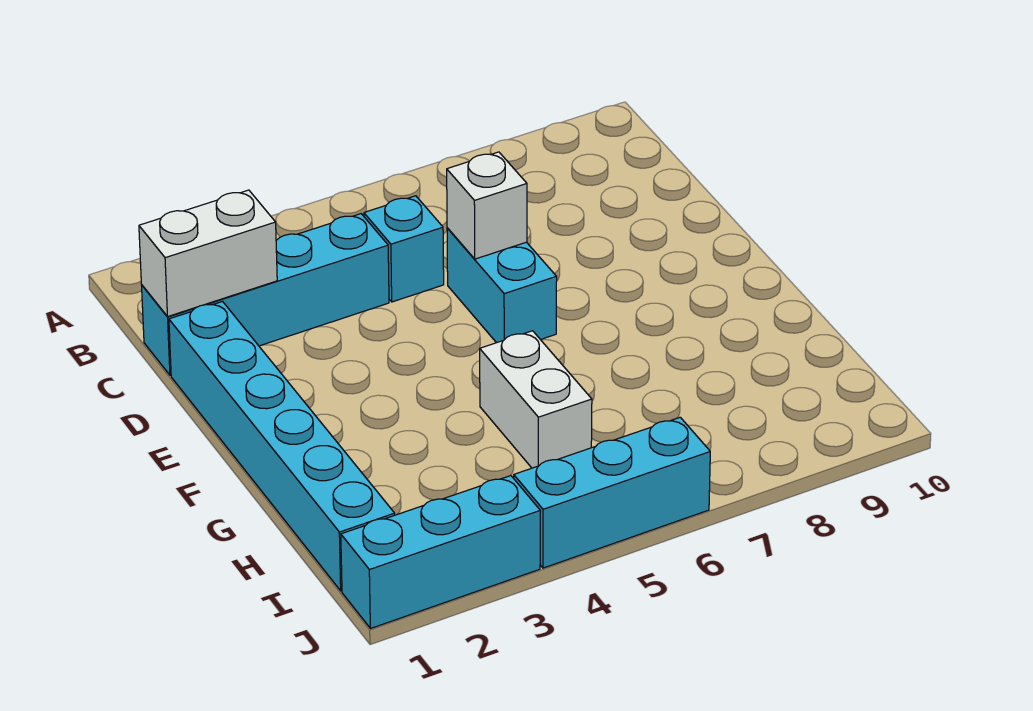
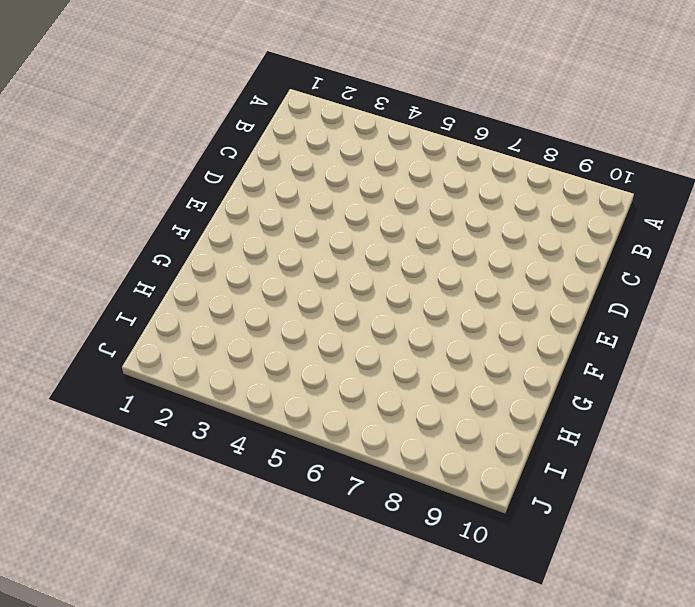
none -> cyan 1x4 brick [142,214,389,375]
none -> cyan 1x1 brick [364,196,444,302]

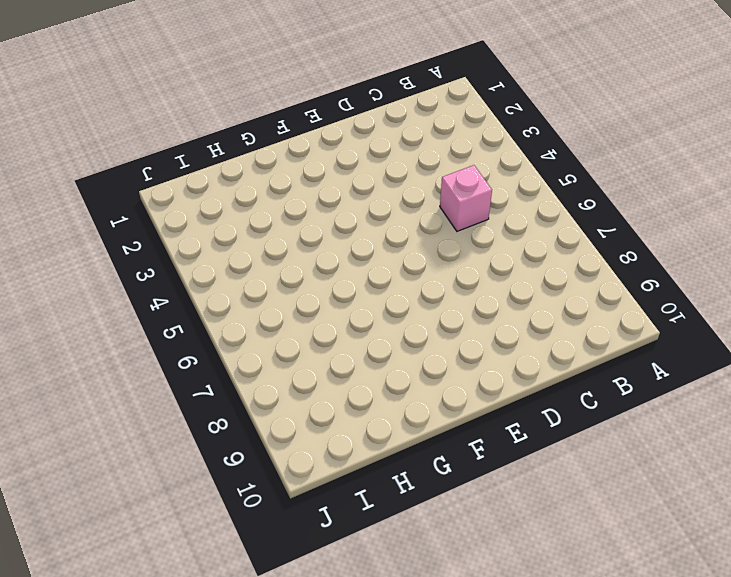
pink 1x1 brick [440,165,492,231] -> cyan 1x1 brick [364,196,444,302]
none -> cyan 1x4 brick [142,214,389,375]
none -> cyan 1x6 brick [169,302,395,591]

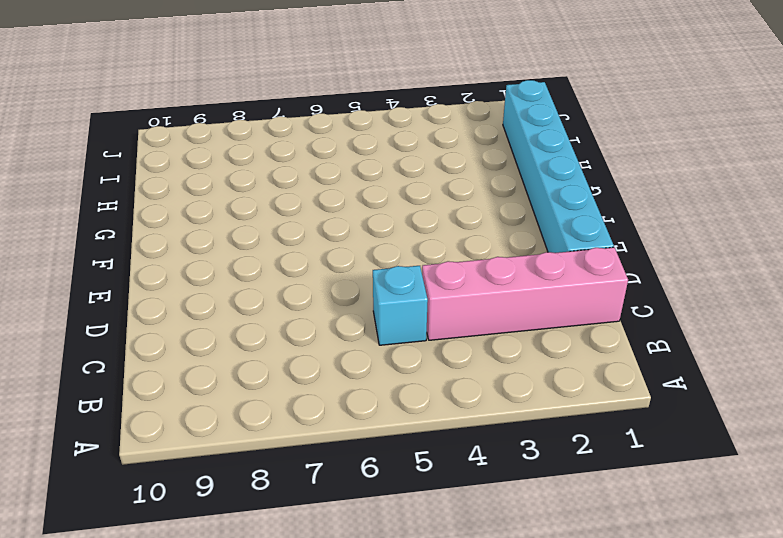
pink 1x4 brick [422,247,628,340] -> cyan 1x4 brick [142,214,389,375]
none -> cyan 1x2 brick [447,228,557,343]
none -> white 1x2 brick [480,331,592,468]

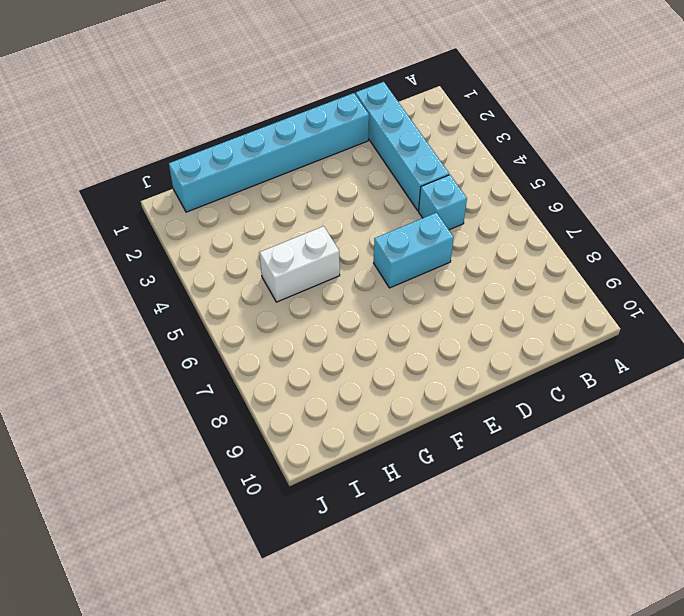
none -> cyan 1x3 brick [341,475,540,629]
none -> cyan 1x3 brick [514,417,710,568]

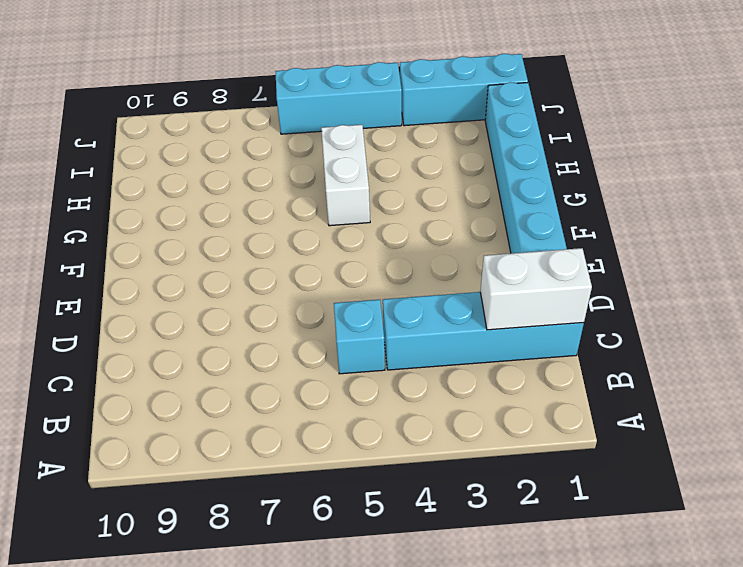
none -> cyan 1x2 brick [447,228,557,343]
none -> white 1x1 brick [447,152,527,259]

